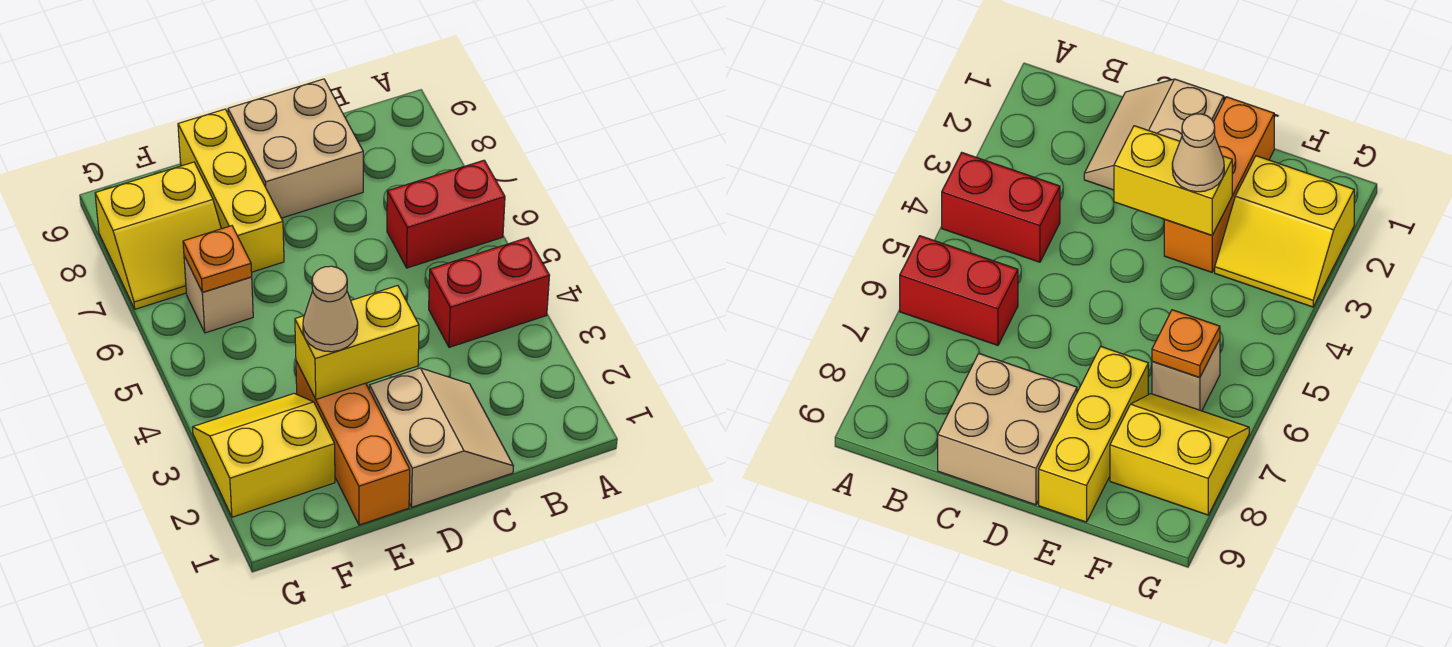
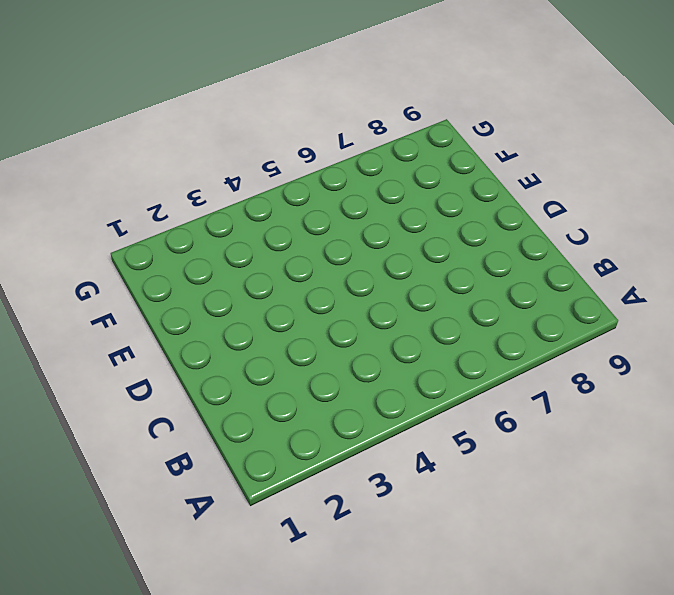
none -> red 1x2 brick [429,238,550,347]
none -> red 1x2 brick [387,160,505,268]
none -> tan 2x2 slope [369,368,513,507]

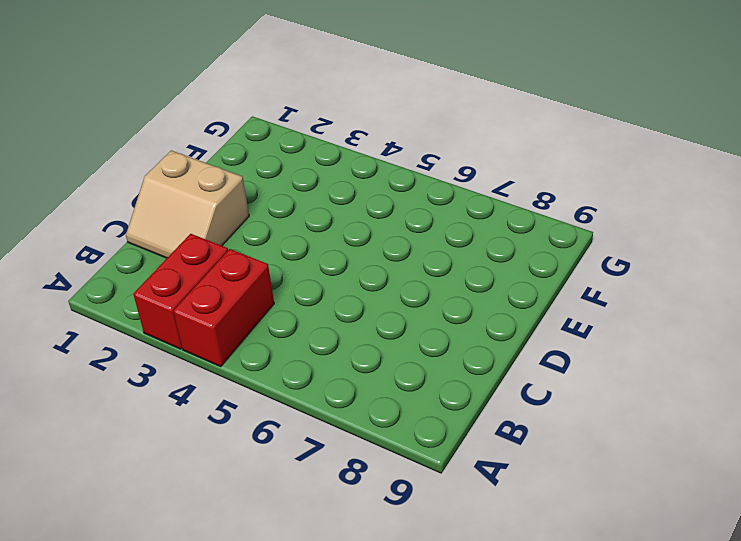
red 1x2 brick [133,234,228,349] -> red 1x2 brick moved to [387,160,505,268]
none -> tan 2x2 brick [228,79,363,218]
none -> orange 1x3 brick [296,361,410,525]
none -> yellow 1x3 brick [178,109,284,272]

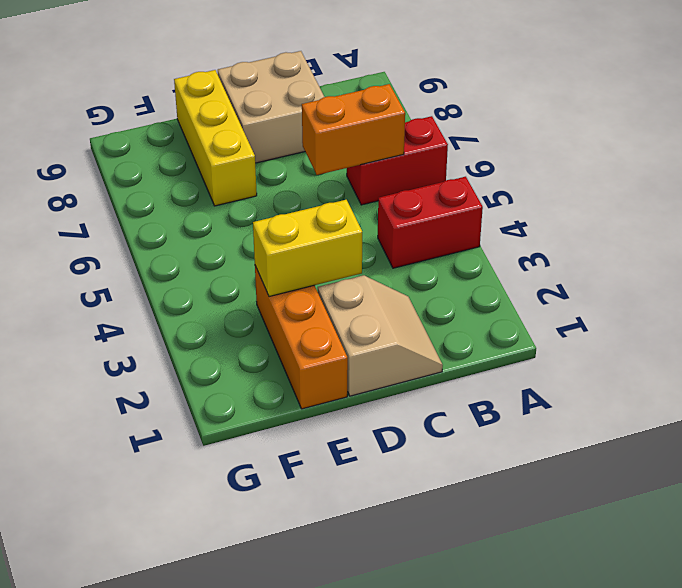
orange 1x2 brick [302,84,405,175] -> none
none -> yellow 2x2 slope [192,393,335,517]
none -> tan 1x1 brick [184,256,253,333]
none -> yellow 2x2 slope [95,162,221,309]

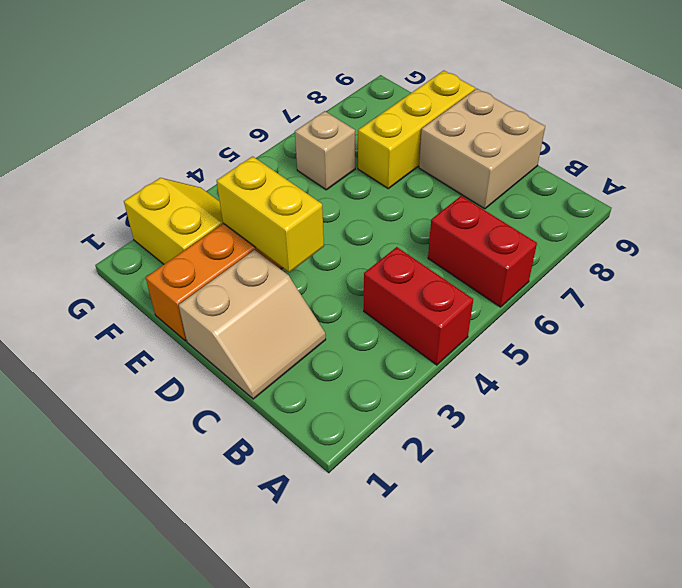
none -> yellow 2x2 slope [95,162,221,309]
none -> orange 1x1 plate [183,226,252,292]
none -> tan 1x1 cone [303,266,358,352]

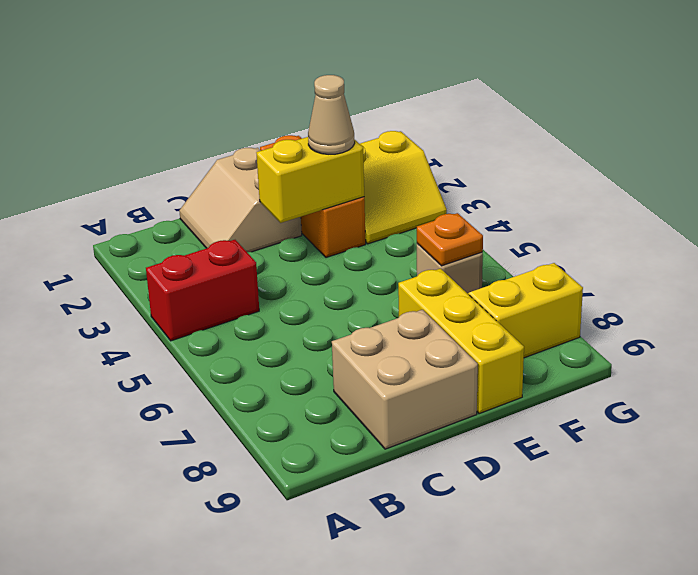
none -> red 1x2 brick [387,160,505,268]

